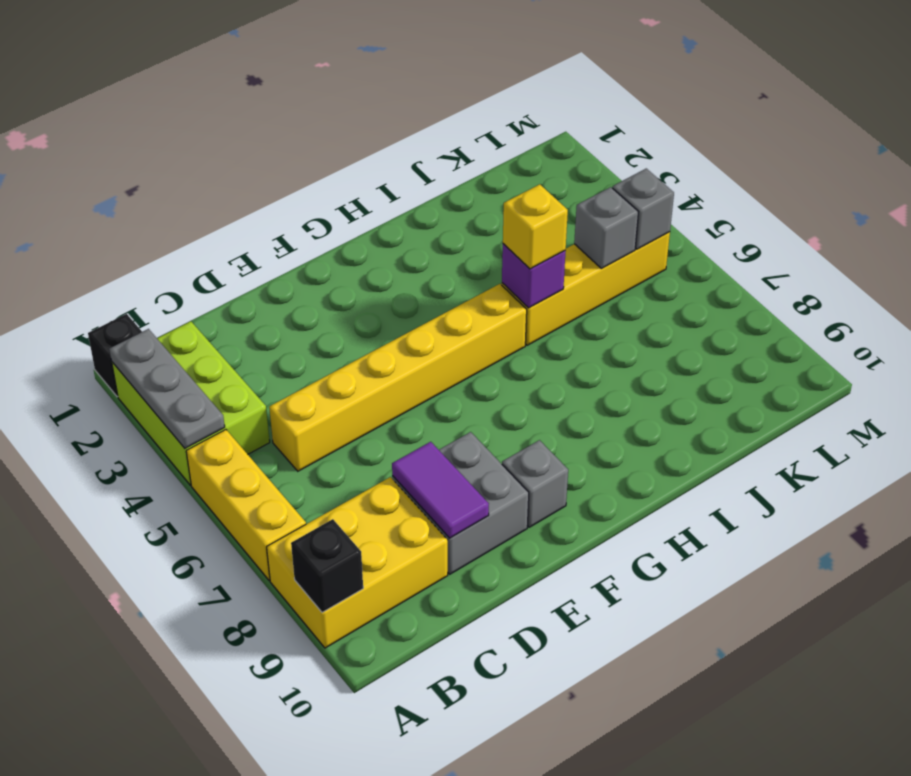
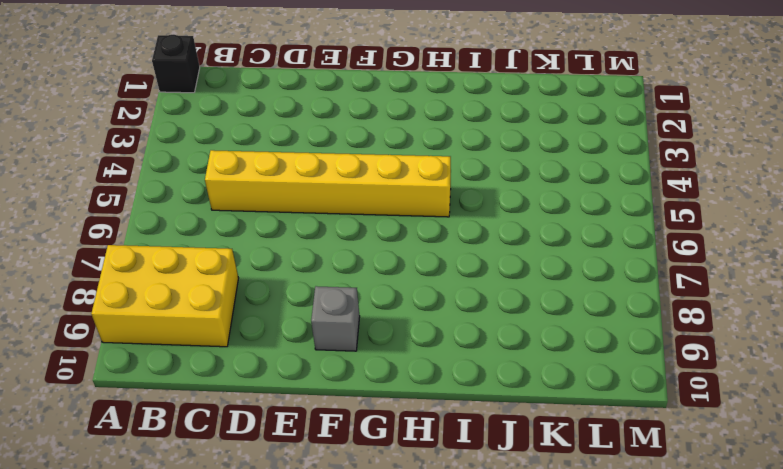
none -> lime 2x3 brick [112,321,270,485]
none -> yellow 1x3 brick [186,430,306,581]
none -> grey 2x2 brick [392,432,529,574]

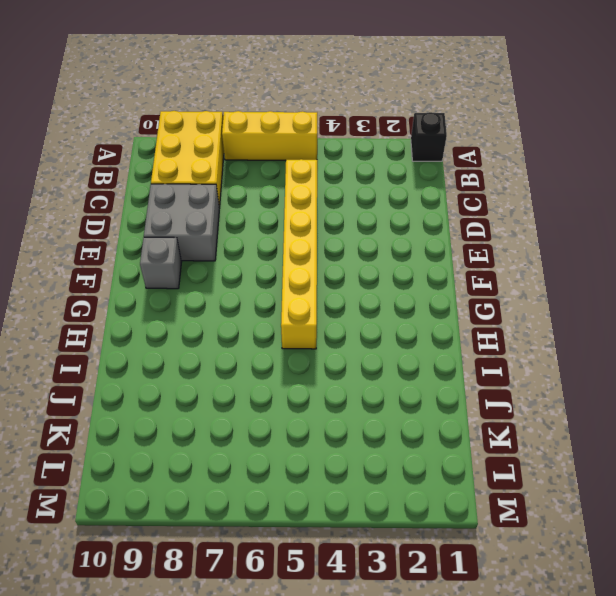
none -> lime 2x3 brick [112,321,270,485]
none -> yellow 1x4 brick [502,232,670,345]
none -> grey 1x3 plate [109,329,225,448]

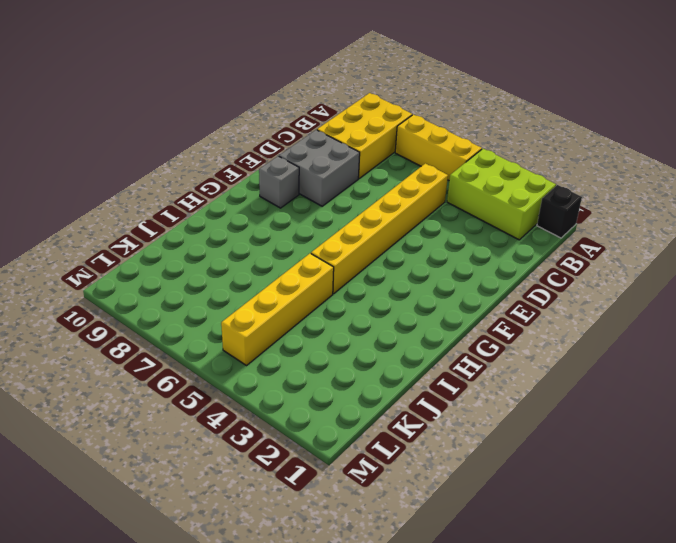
none -> grey 1x3 plate [109,329,225,448]
none -> black 1x1 brick [291,519,363,613]
none -> purple 1x2 tile [392,442,489,538]

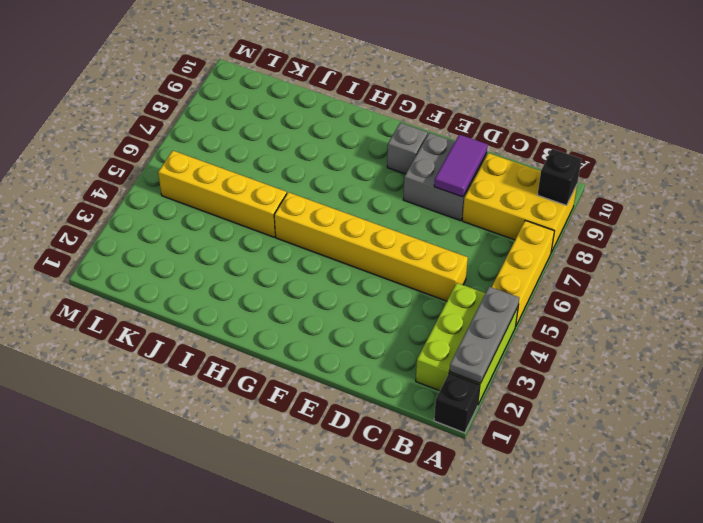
none -> purple 1x1 brick [502,244,566,308]
none -> grey 1x1 brick [574,187,638,269]
none -> grey 1x1 brick [612,169,674,249]

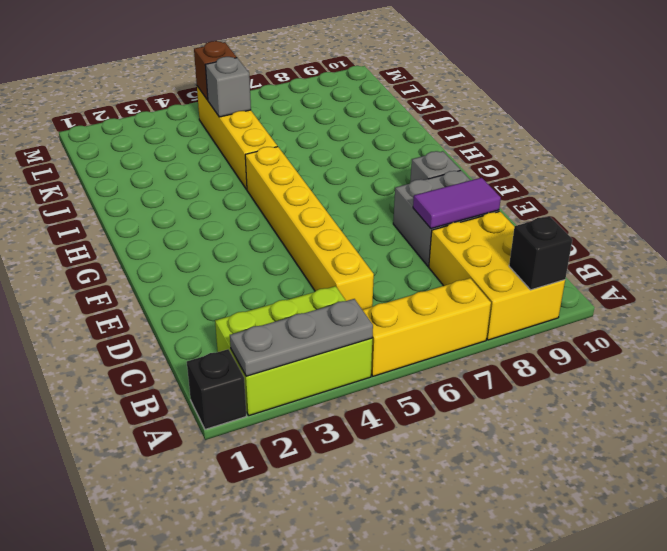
brown 1x1 brick [194,41,237,100] -> grey 1x1 brick [612,169,674,249]
none -> purple 1x1 brick [502,244,566,308]
none -> yellow 1x1 brick [503,184,568,269]

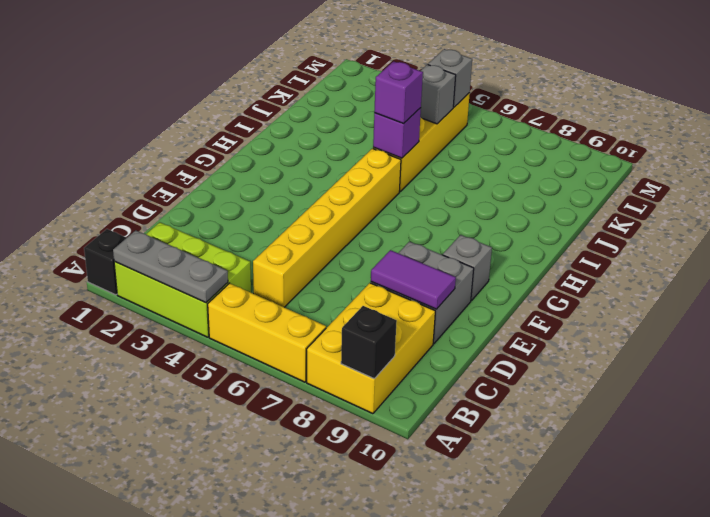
purple 1x1 brick [374,61,423,124] -> yellow 1x1 brick [503,184,568,269]

